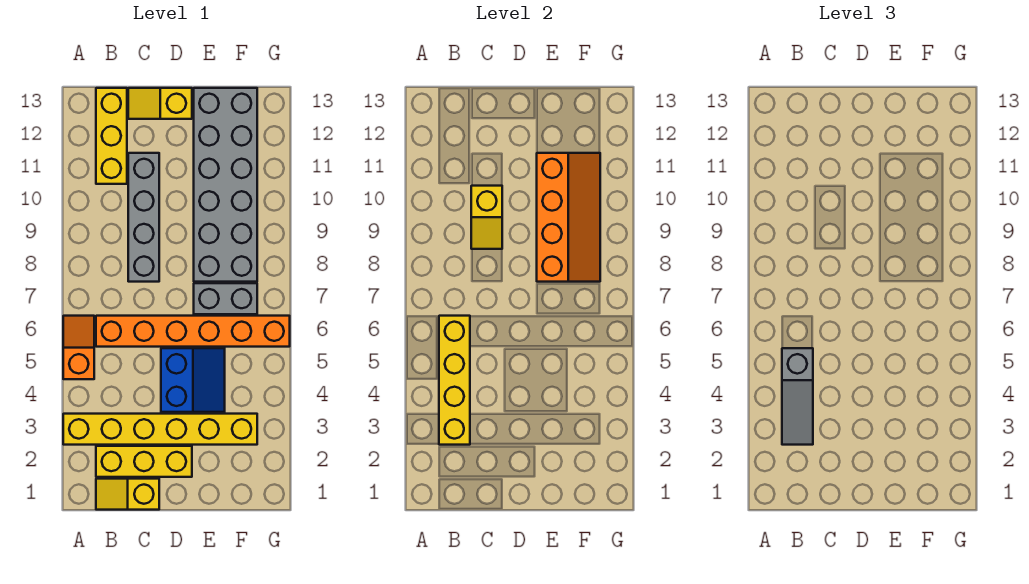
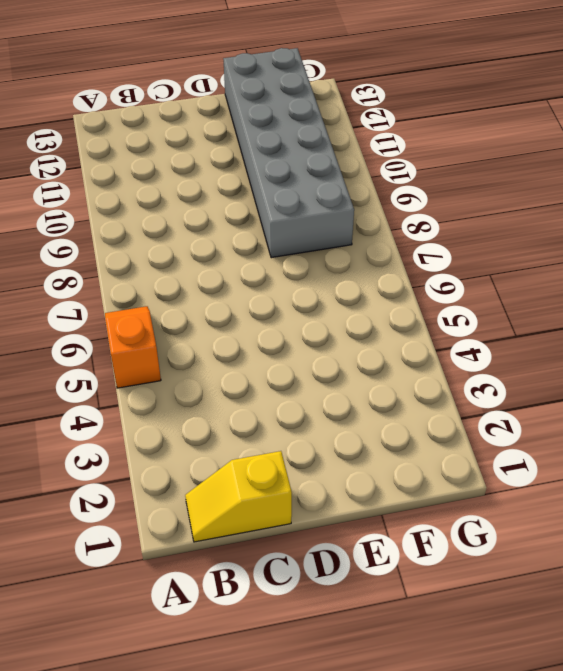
none -> yellow 1x6 brick [63,414,257,445]
none -> yellow 1x3 brick [96,446,192,477]
none -> orange 1x6 brick [96,316,290,347]

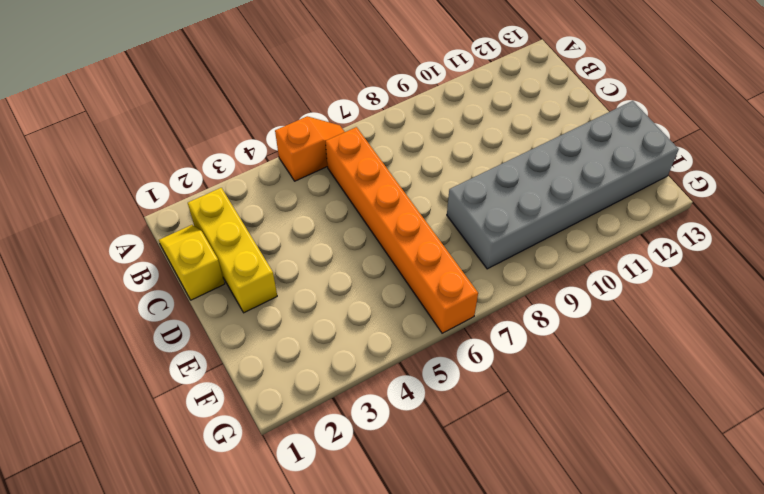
none -> yellow 1x6 brick [63,414,257,445]
none -> yellow 1x3 brick [96,88,127,184]
none -> grey 1x4 brick [128,153,159,282]

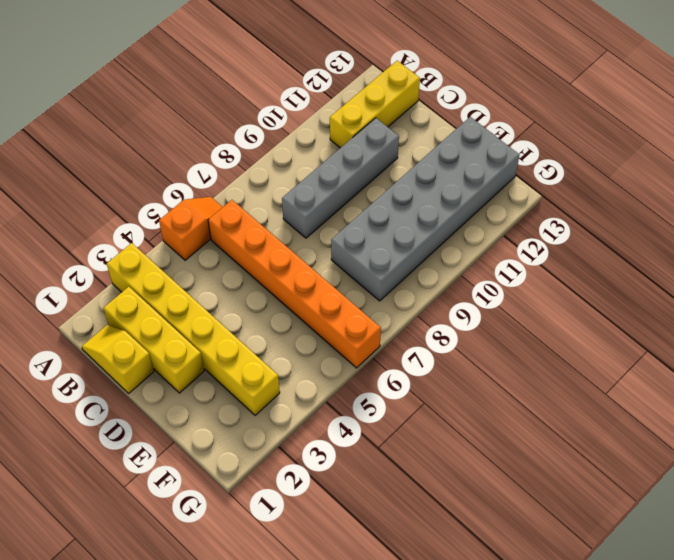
none -> yellow 1x2 slope [128,88,192,119]
none -> blue 2x2 slope [161,348,225,412]
none -> grey 1x2 brick [194,283,257,314]

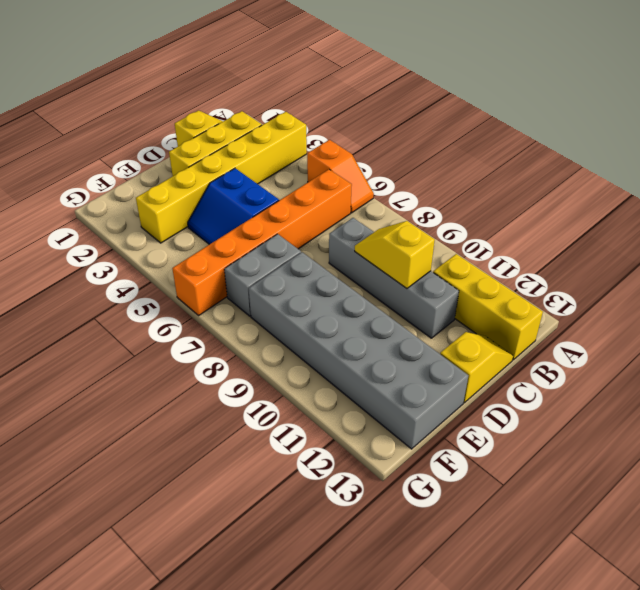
none -> yellow 1x4 brick [439,316,470,445]
none -> orange 2x4 slope [537,153,600,282]
none -> grey 1x3 slope [782,348,813,445]

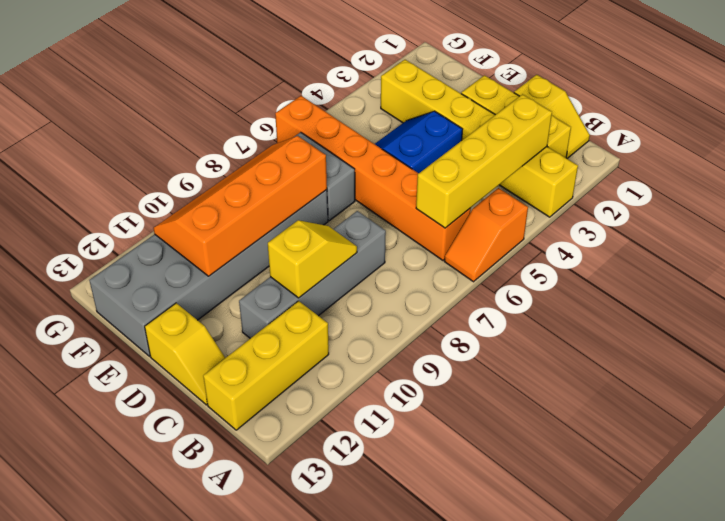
none -> grey 1x3 slope [782,348,813,445]

